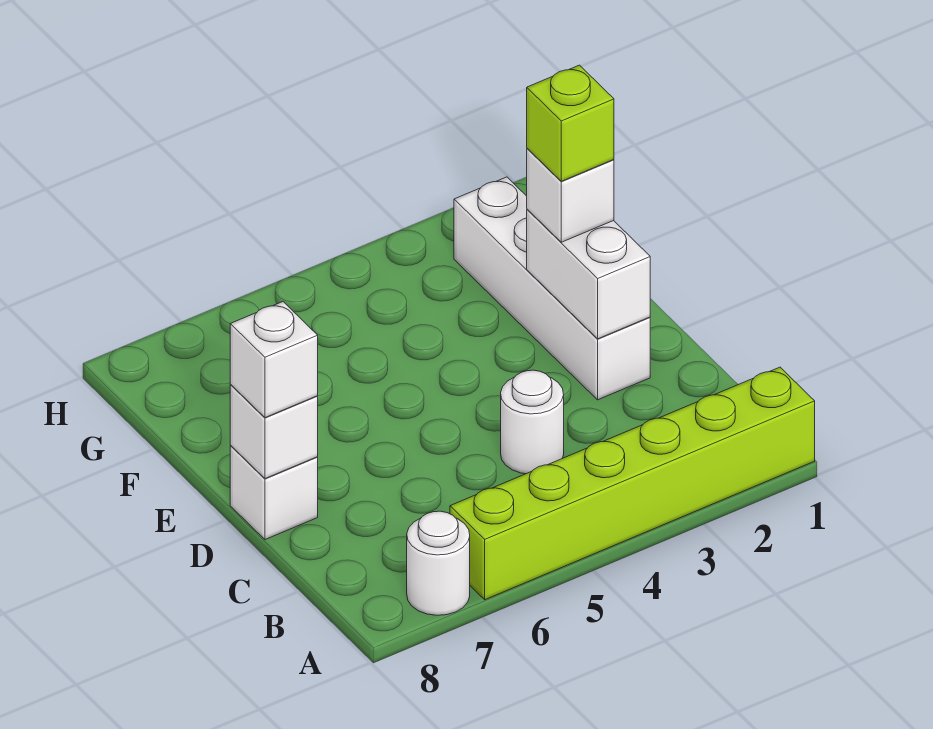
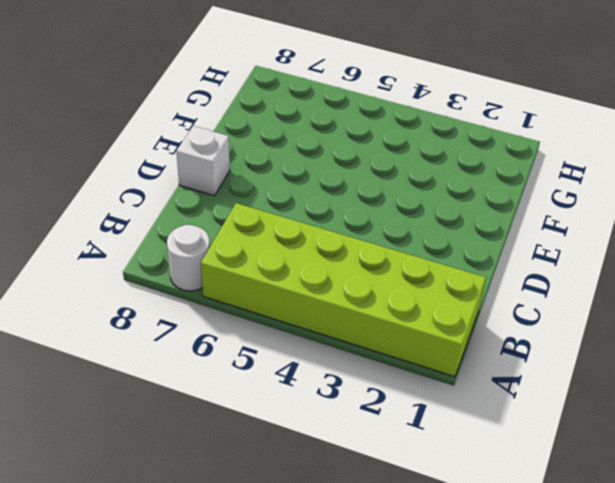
lime 2x6 brick [201,203,486,377] -> lime 1x6 brick [450,367,815,600]
none -> white 1x1 round brick [501,370,564,474]
none -> white 1x4 brick [454,177,650,400]

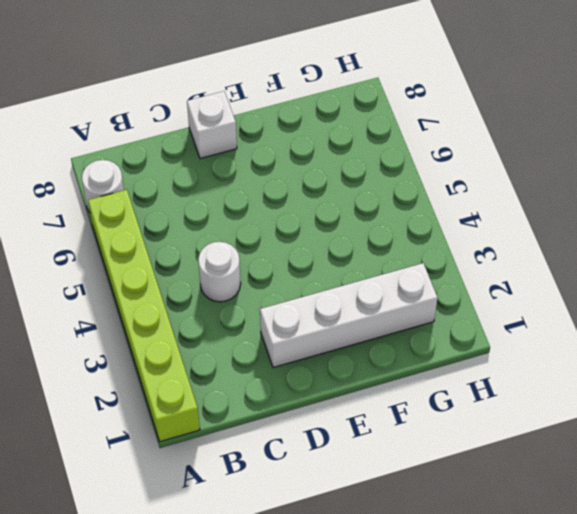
none -> white 1x2 brick [527,209,650,339]
none -> white 1x1 brick [230,385,318,479]

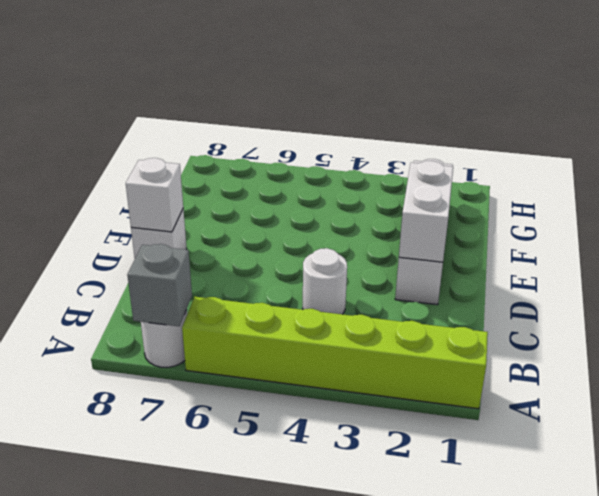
grey 1x1 brick [127,244,192,326] -> none
none -> white 1x1 brick [230,302,318,418]
none -> white 1x1 brick [527,148,614,242]

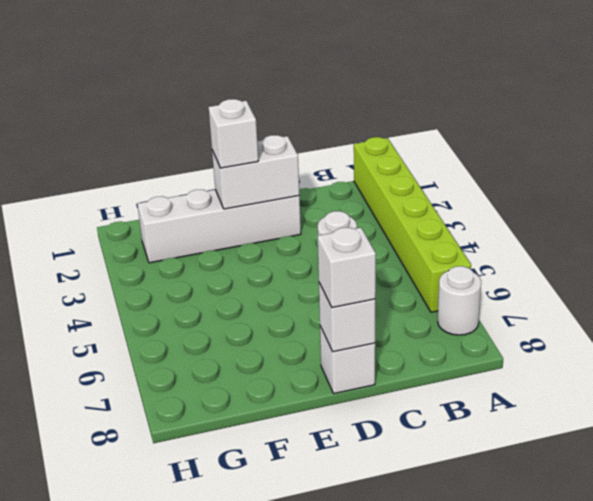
none -> lime 1x1 brick [527,65,614,181]

